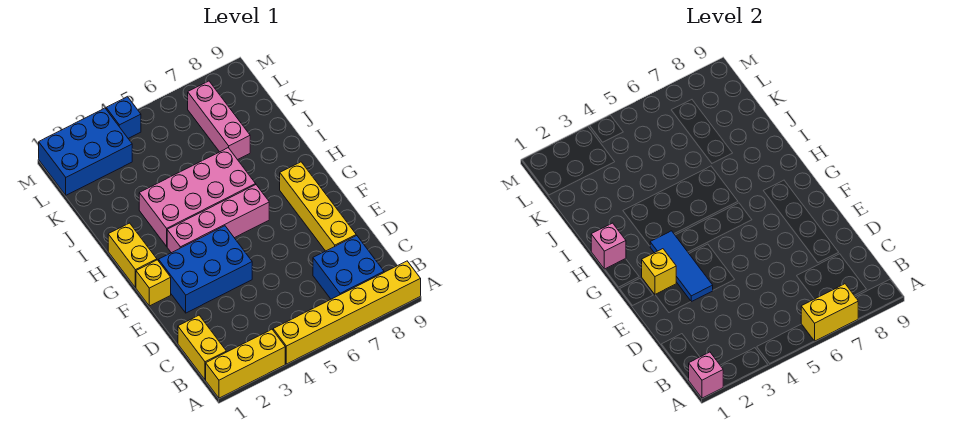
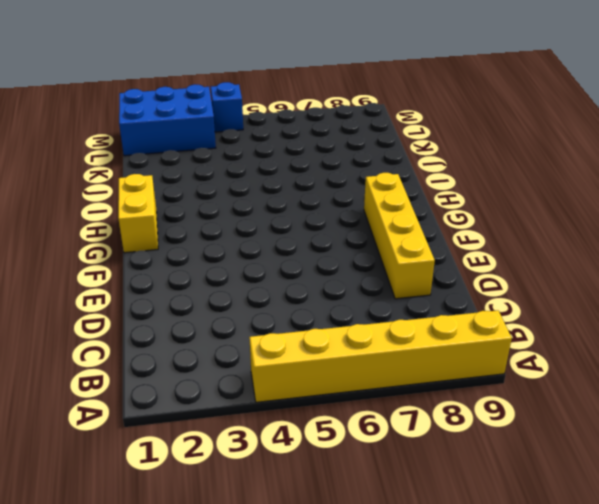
none -> yellow 1x3 brick [206,329,285,398]
none -> yellow 1x2 brick [178,315,226,380]
none -> blue 2x2 brick [313,235,384,299]

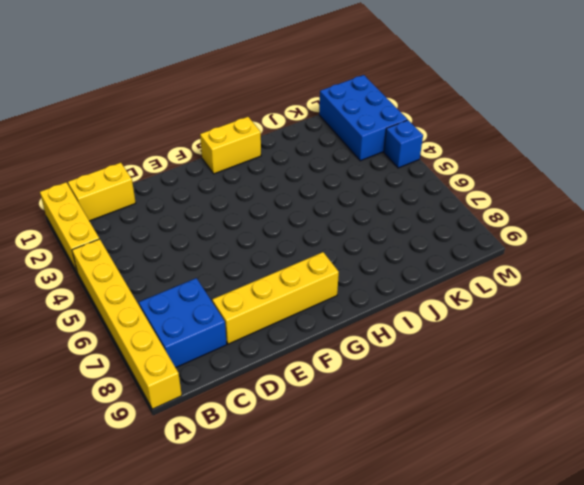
none -> blue 2x3 brick [159,226,252,313]
none -> yellow 1x1 brick [136,260,171,306]
none -> pink 1x4 brick [167,185,269,253]

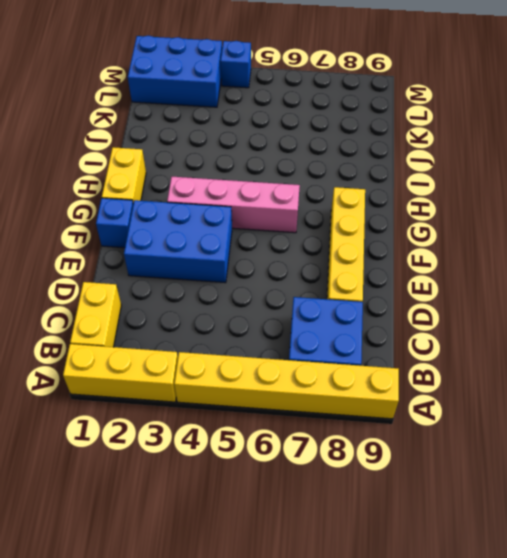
blue 1x1 brick [96,198,133,248] -> yellow 1x1 brick [136,260,171,306]
none -> pink 2x4 brick [139,148,256,246]
none -> pink 1x3 brick [188,81,250,160]
none -> pink 1x1 brick [689,352,723,398]

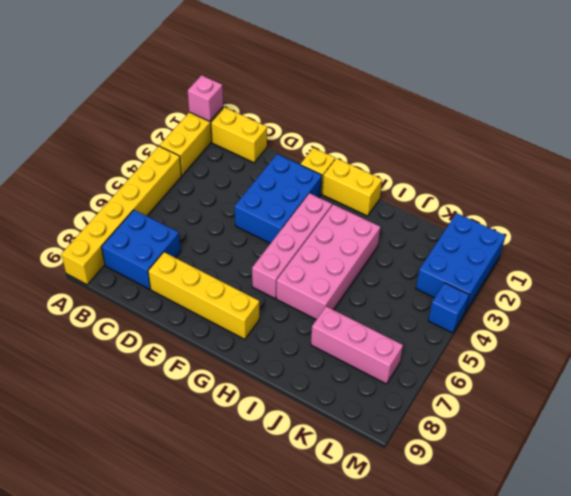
none -> yellow 1x2 brick [801,284,858,341]
none -> blue 1x3 tile [650,231,713,302]
none -> yellow 1x1 brick [642,249,676,294]

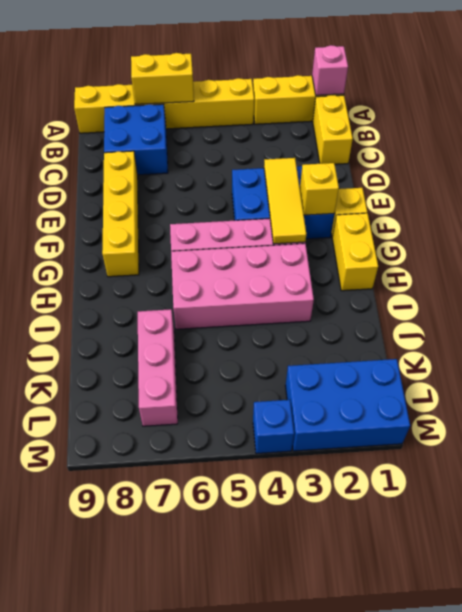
yellow 1x3 tile [264,158,306,244] -> blue 1x3 tile [650,231,713,302]
none -> pink 1x1 brick [591,223,626,269]

